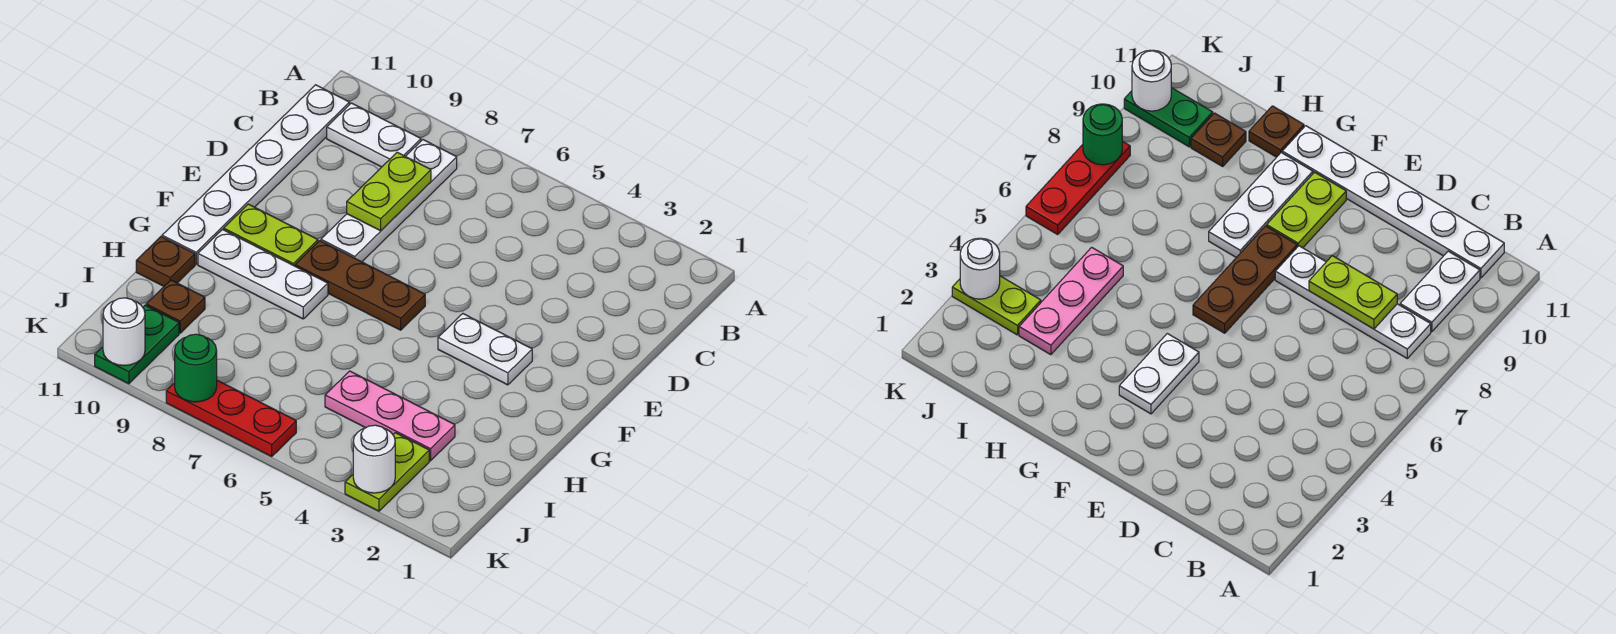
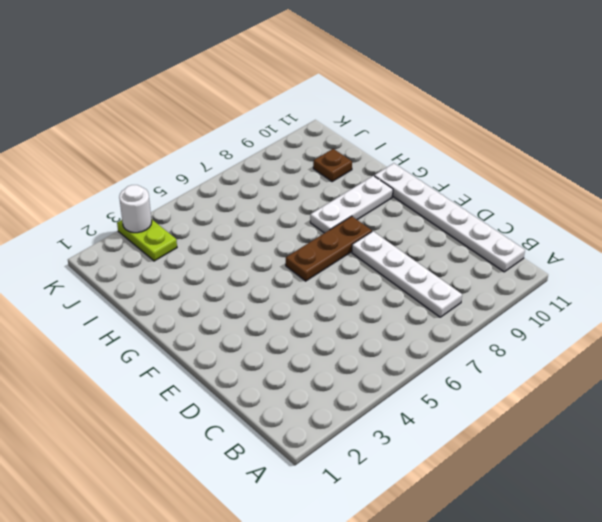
none -> white 1x2 plate [327,103,421,167]
none -> white 1x2 plate [438,314,532,385]
none -> lime 1x2 plate [224,204,318,266]

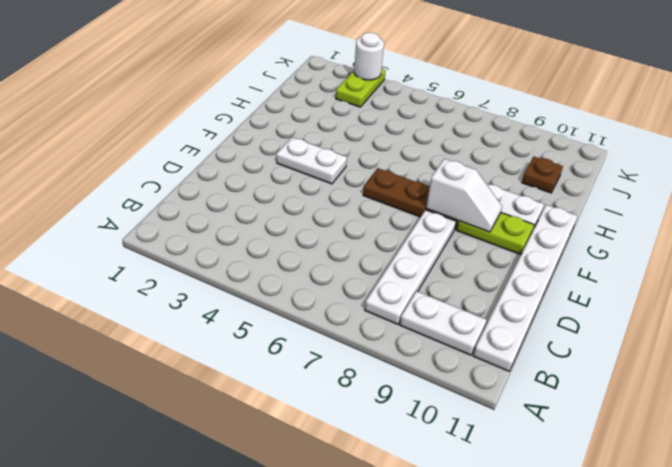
white 1x2 slope [426,159,502,232] -> none
none -> brown 1x1 plate [136,237,195,286]
none -> pink 1x3 plate [325,371,455,461]
none -> green 1x2 plate [95,305,179,384]

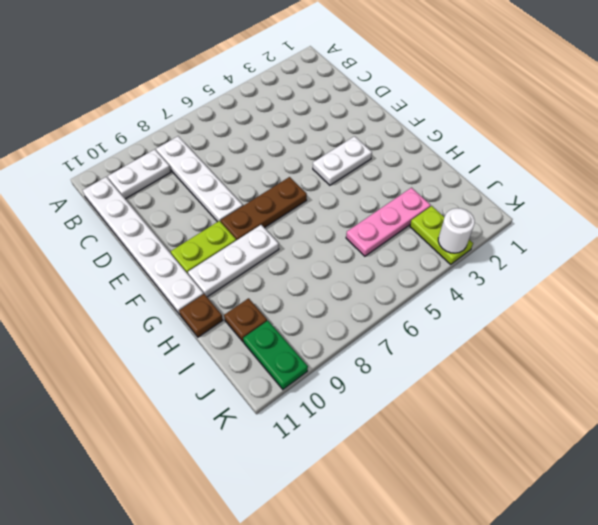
none -> red 1x3 plate [166,380,296,456]
none -> lime 1x2 plate [347,152,431,231]
none -> green 1x1 round brick [175,334,217,402]

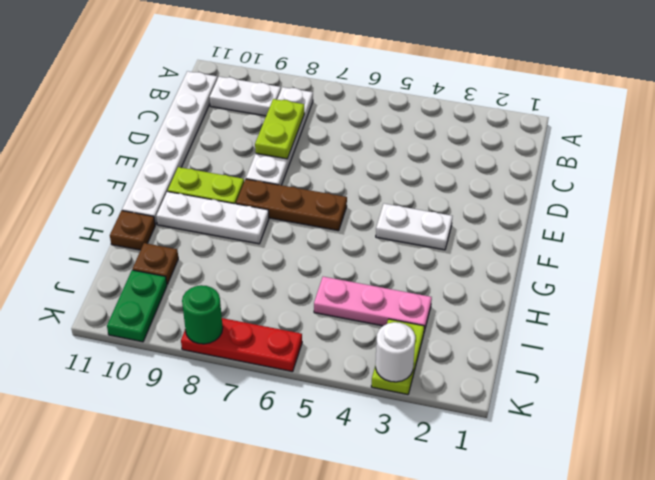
none -> white 1x1 round brick [103,298,145,366]

